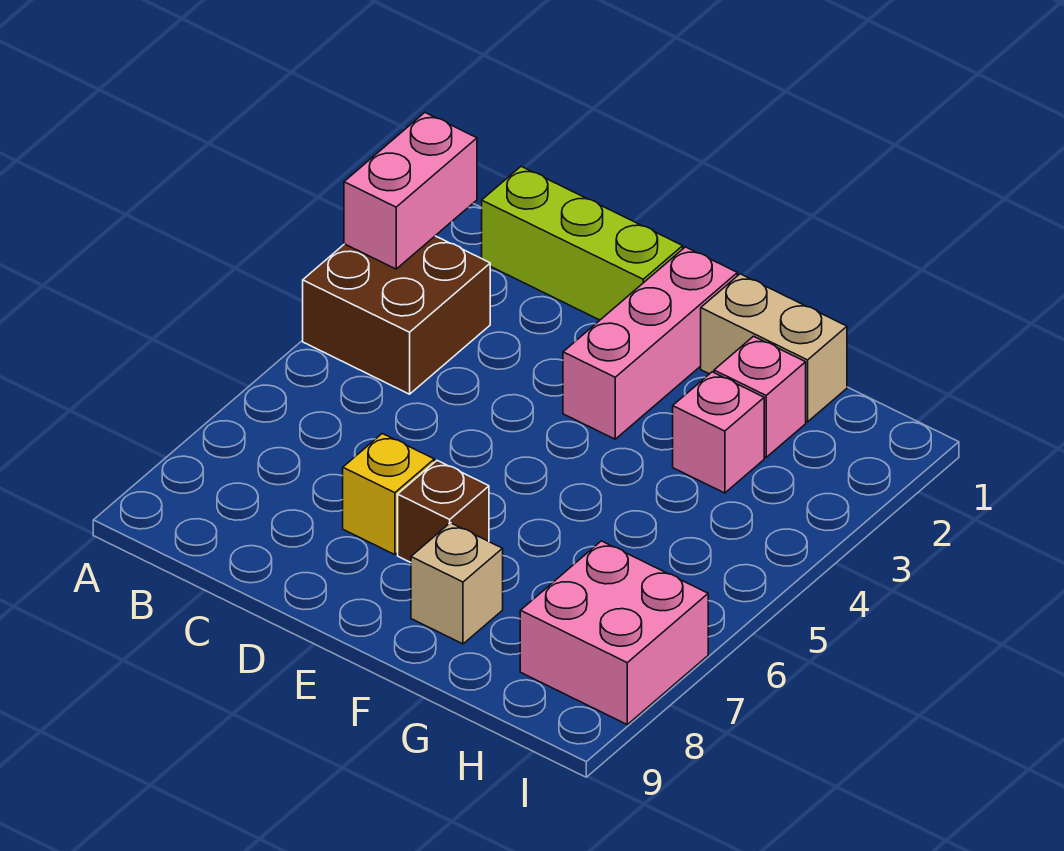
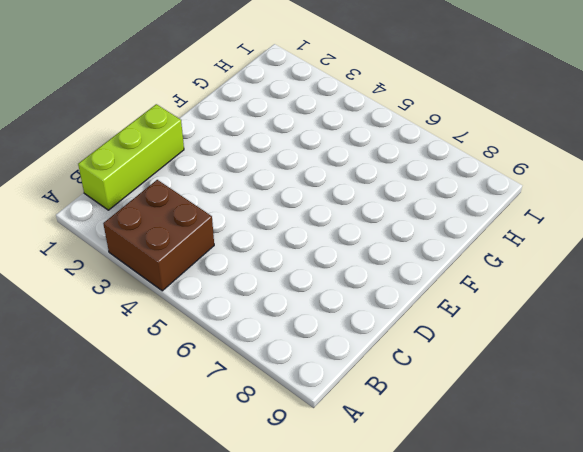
none -> yellow 1x1 brick [343,434,434,555]
none -> pink 1x3 brick [563,247,737,439]

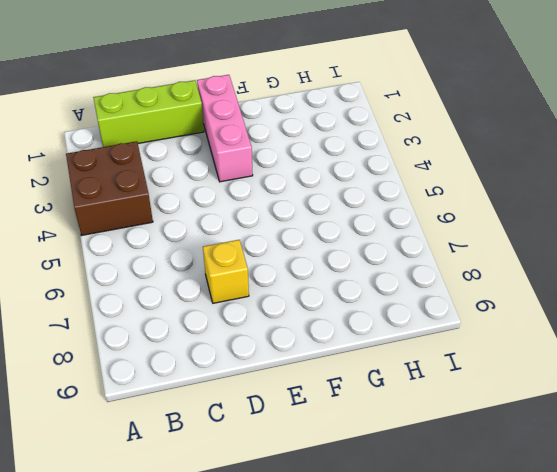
none -> brown 1x1 brick [398,461,489,562]
none -> tan 1x2 brick [701,274,847,422]

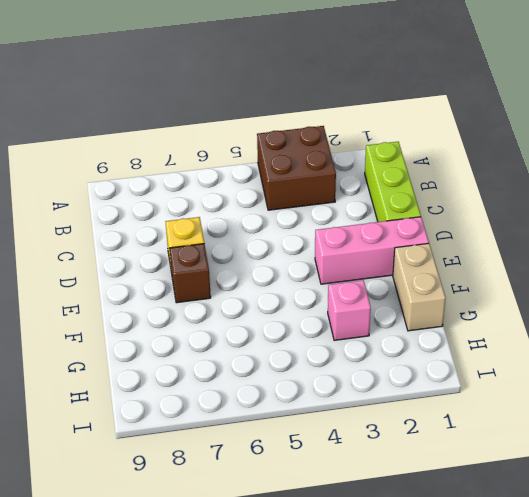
none -> tan 1x1 brick [411,523,503,644]
none -> pink 1x1 brick [714,336,806,457]

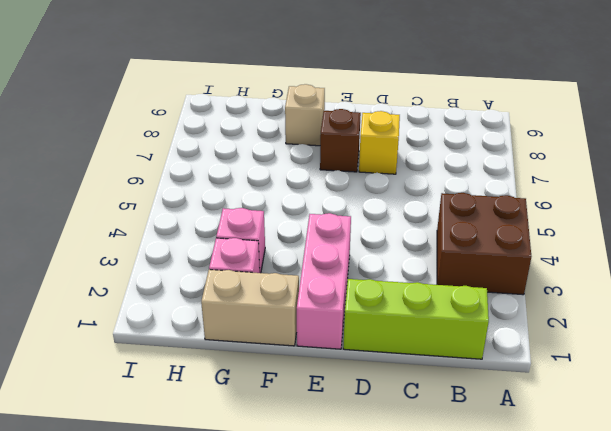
none -> pink 2x2 brick [520,541,708,724]
none -> pink 1x2 brick [344,113,477,269]

